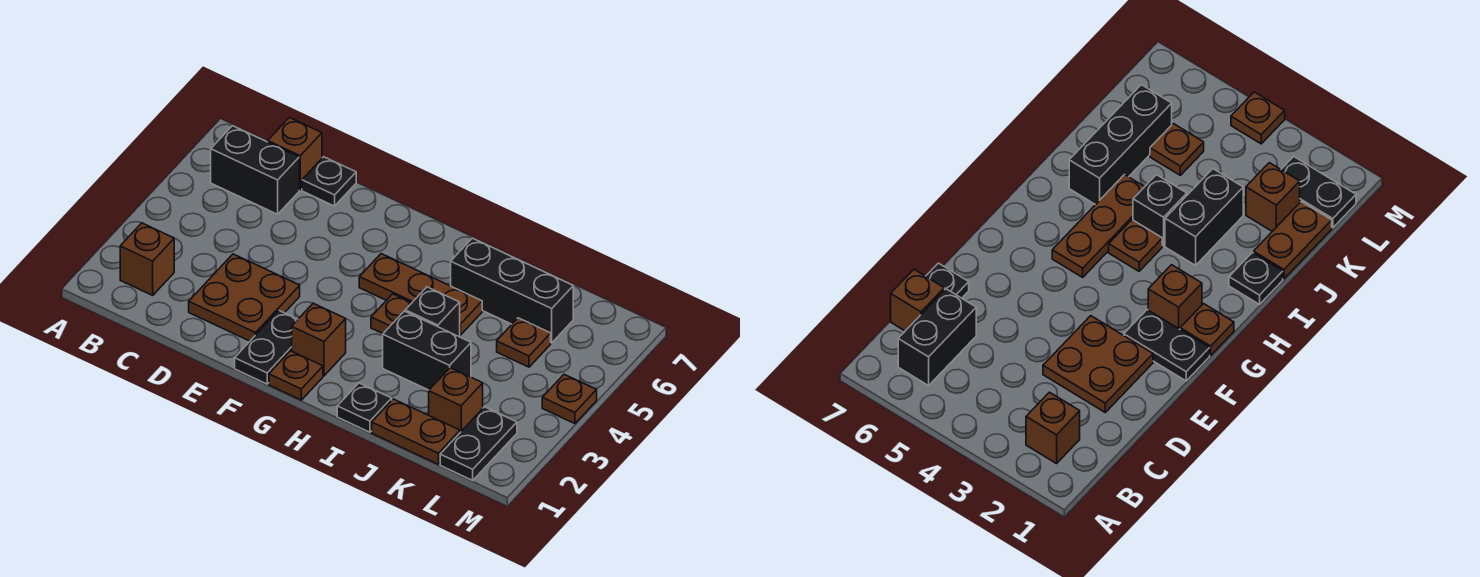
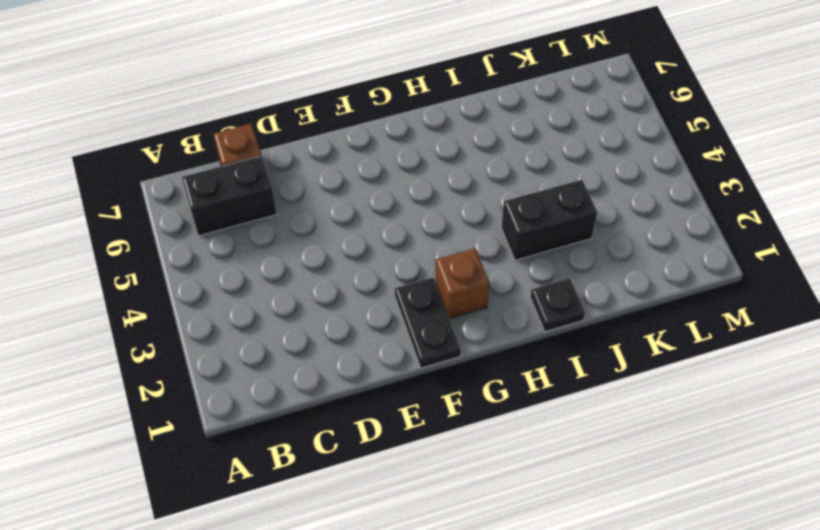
none -> brown 1x1 brick [120,223,174,295]
none -> brown 2x2 plate [189,254,300,341]
none -> black 1x1 plate [302,157,356,206]

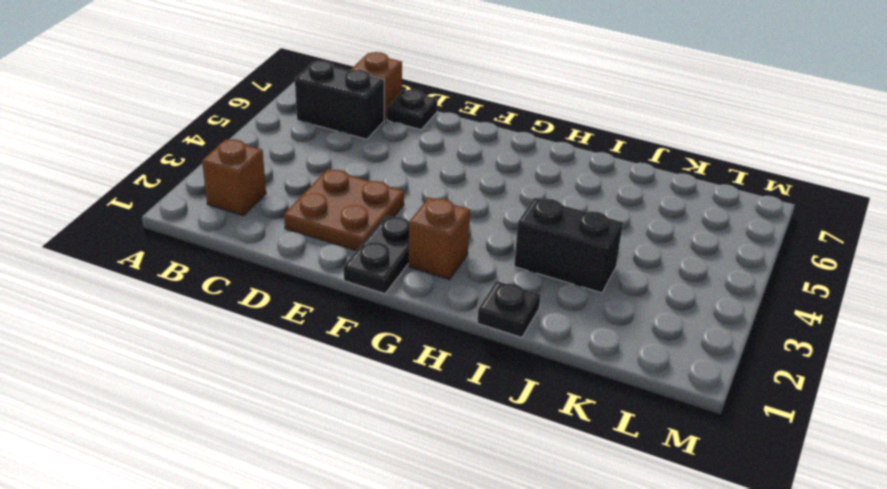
none -> brown 1x1 plate [269,351,323,400]
none -> brown 1x3 plate [359,254,482,335]
none -> brown 1x1 plate [371,294,411,334]

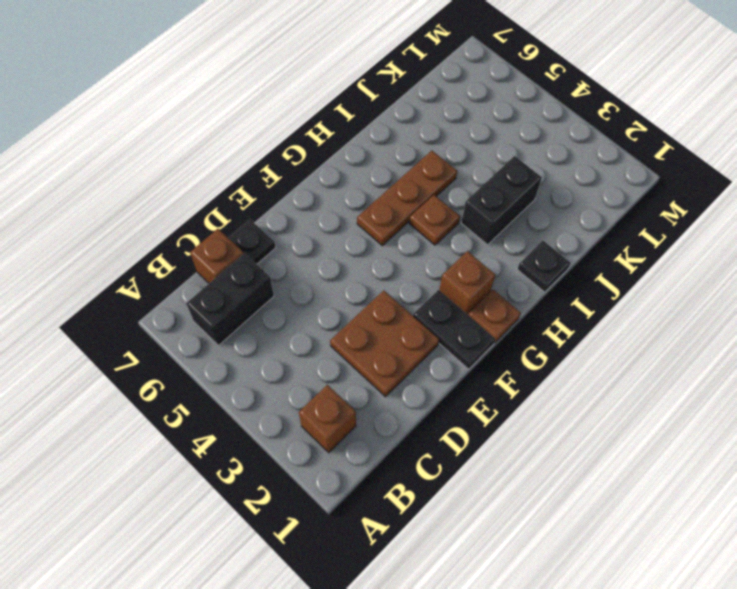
none -> black 1x1 brick [405,287,460,336]
none -> black 1x3 brick [451,238,573,343]
none -> brown 1x2 plate [372,399,460,464]

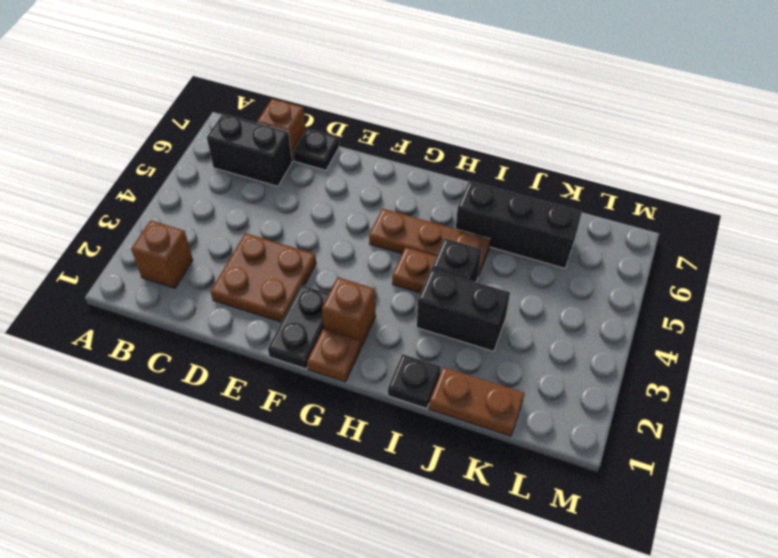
none -> brown 1x1 brick [429,368,483,432]
none -> brown 1x1 plate [497,318,551,367]
none -> black 1x2 plate [440,407,517,480]

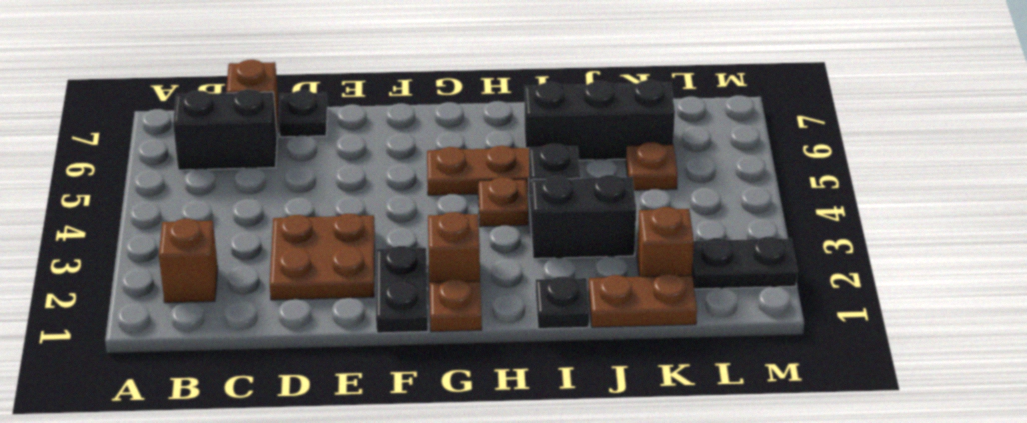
black 1x2 plate [692,237,798,289] -> black 1x2 plate turned to [440,407,517,480]
none -> brown 1x1 plate [542,374,597,424]

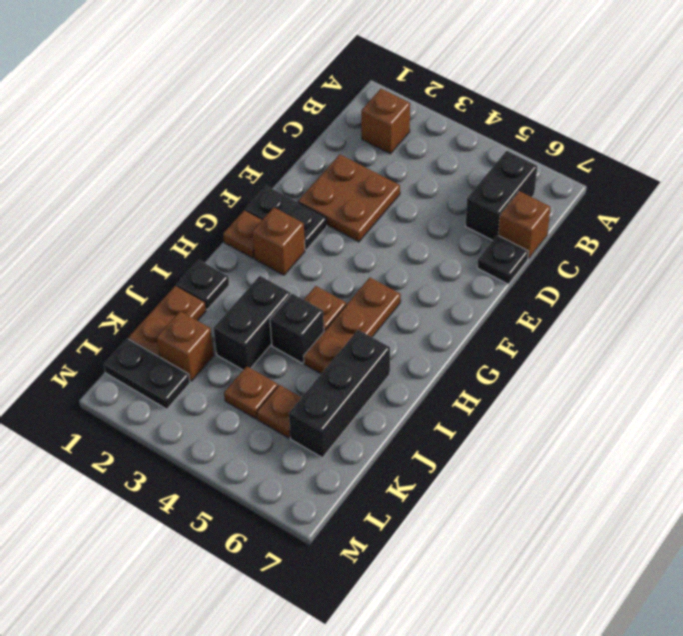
brown 1x1 plate [224,366,278,419] -> brown 1x1 plate moved to [542,374,597,424]

